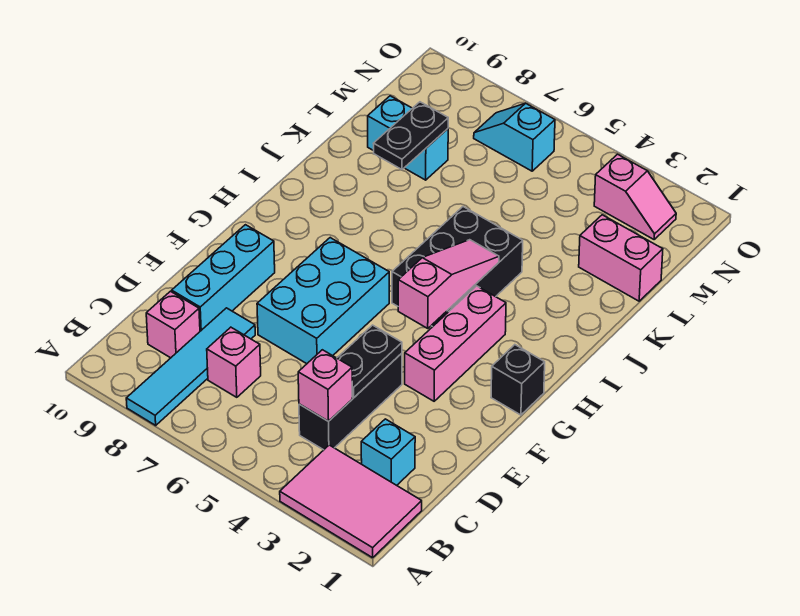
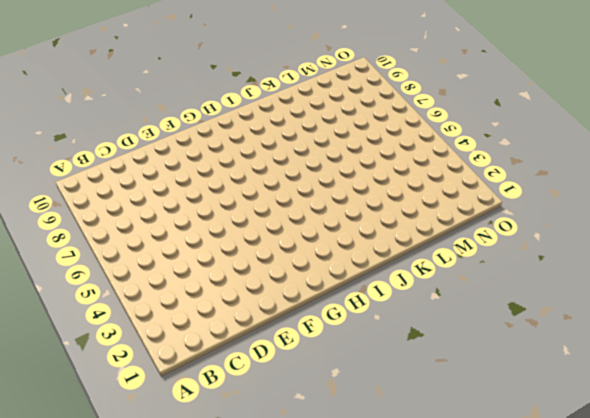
none -> pink 2x3 tile [280,445,422,558]
none -> cyan 1x4 tile [126,308,255,425]
none -> cyan 1x1 brick [361,419,415,485]

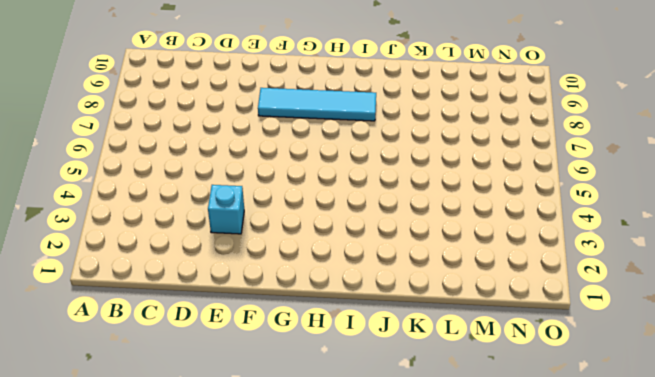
cyan 1x1 brick [208,185,244,234] -> cyan 1x1 brick moved to [361,419,415,485]
cyan 1x4 tile [258,88,376,121] -> cyan 1x4 tile moved to [126,308,255,425]
none -> pink 2x3 tile [280,445,422,558]
none -> black 1x3 brick [299,353,402,450]
none -> pink 1x1 brick [207,327,261,397]

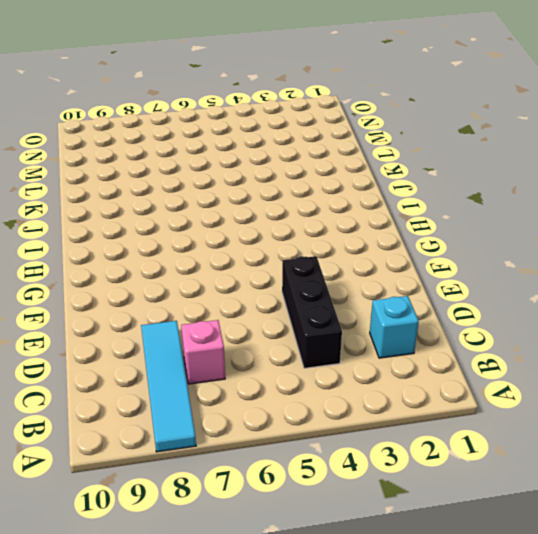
none -> pink 2x3 tile [280,445,422,558]
none -> pink 1x1 brick [146,291,200,358]
none -> cyan 1x3 brick [172,225,275,331]

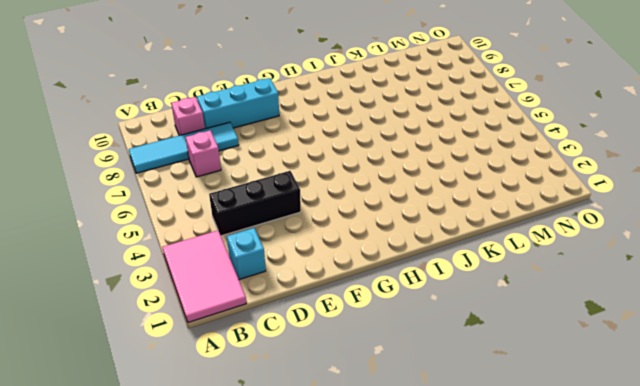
none -> cyan 2x3 brick [257,238,389,364]
none -> pink 1x3 brick [405,286,506,401]
none -> black 1x1 brick [491,345,545,415]

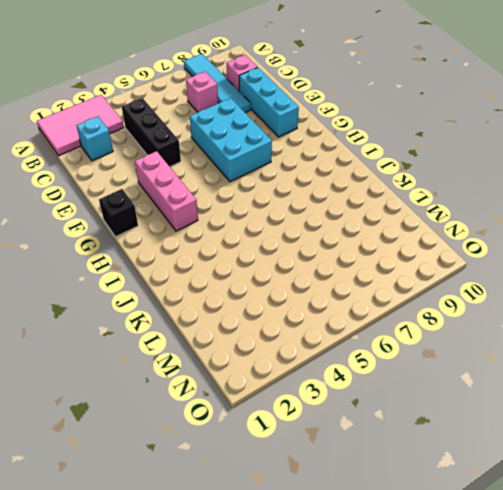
none -> black 2x3 brick [392,207,523,327]
none -> pink 1x2 brick [579,215,663,301]
none -> cyan 1x2 brick [368,96,448,180]

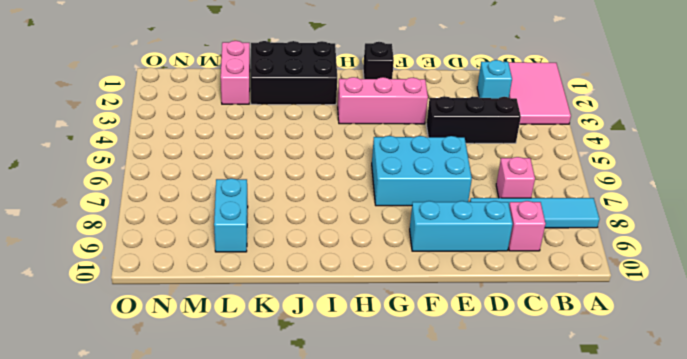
black 2x3 brick [250,41,337,105] -> black 2x3 brick moved to [392,207,523,327]
none -> pink 1x2 slope [594,154,676,239]
none -> cyan 1x2 slope [474,103,555,171]
none -> pink 1x1 brick [298,350,352,421]

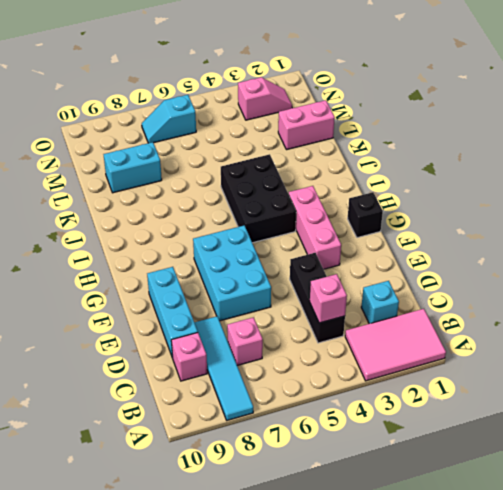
none -> black 1x2 plate [337,325,402,398]
none -> pink 1x3 slope [398,240,499,328]
none -> black 1x2 plate [373,102,448,169]

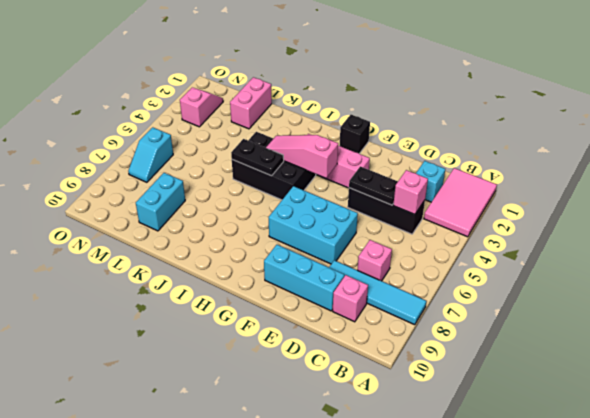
black 1x2 plate [231,139,284,176] -> black 1x2 plate moved to [373,102,448,169]

